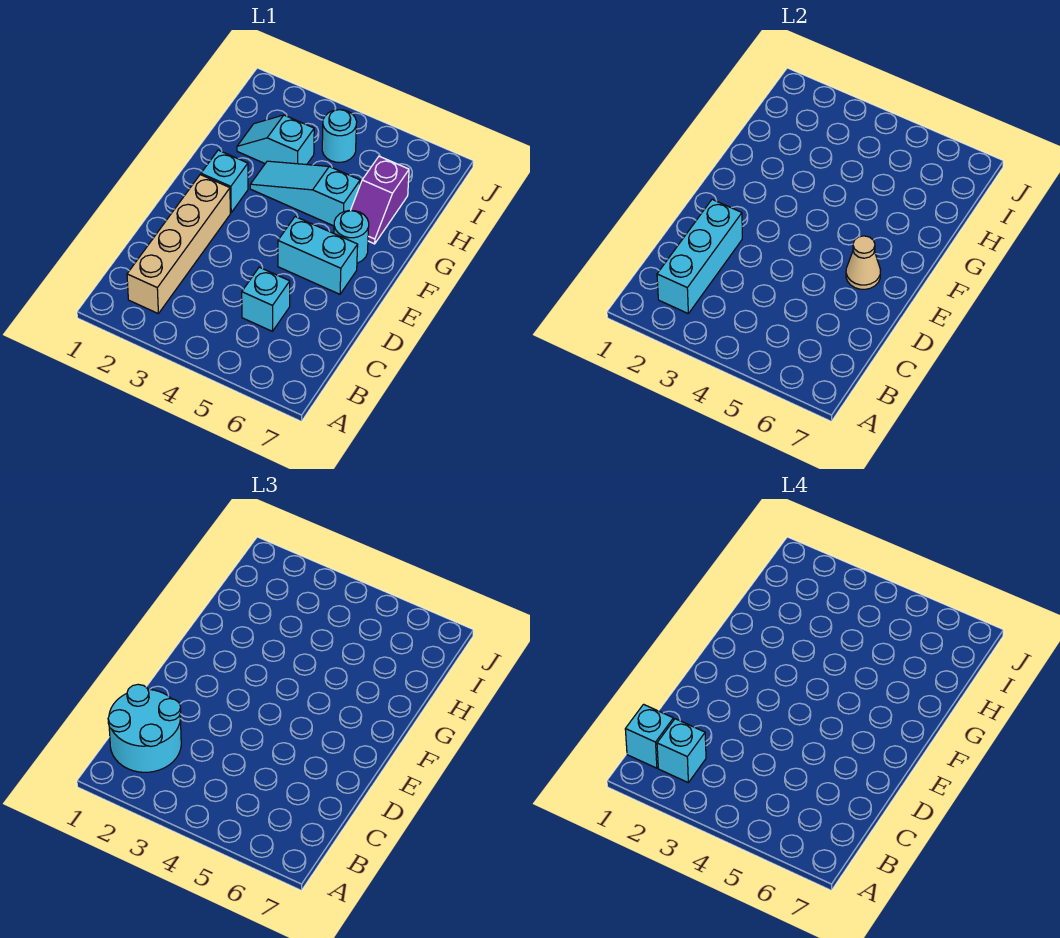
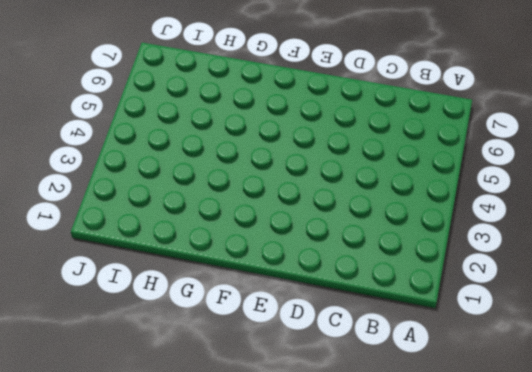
none -> tan 1x4 brick [127,175,230,313]
none -> cyan 1x1 brick [242,267,290,331]
none -> cyan 1x2 brick [278,217,358,294]

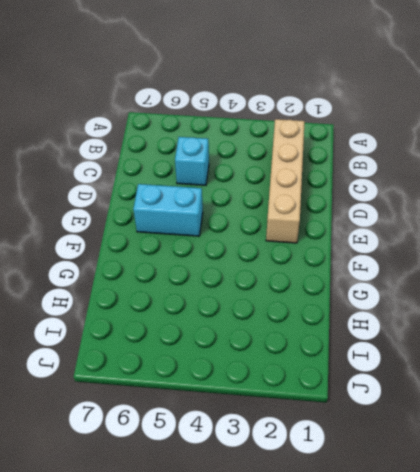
none -> cyan 1x1 brick [201,150,248,213]
none -> cyan 1x1 round brick [334,210,369,263]
none -> cyan 1x3 slope [250,161,360,226]

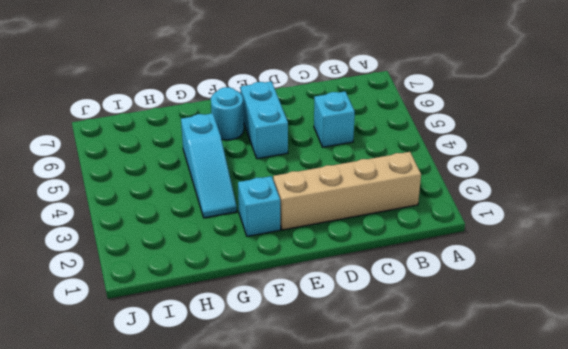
none -> purple 1x2 slope [351,156,409,244]
none -> cyan 1x2 slope [237,115,314,165]
none -> cyan 1x1 round brick [322,110,357,162]

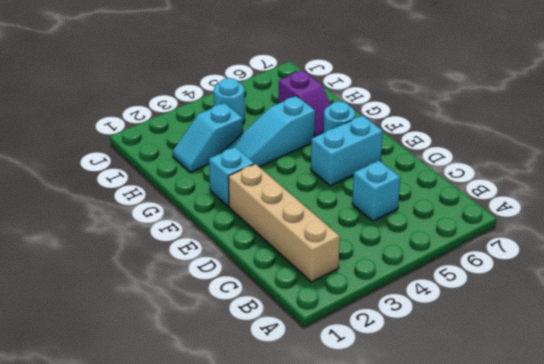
none -> cyan 1x3 brick [657,199,742,313]
none -> tan 1x1 cone [846,236,880,289]
none -> cyan 2x2 round brick [108,684,181,772]

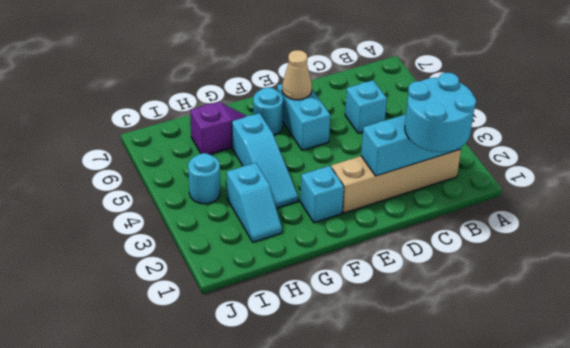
none -> cyan 1x1 brick [625,704,674,768]
none -> cyan 1x1 brick [657,719,706,782]

